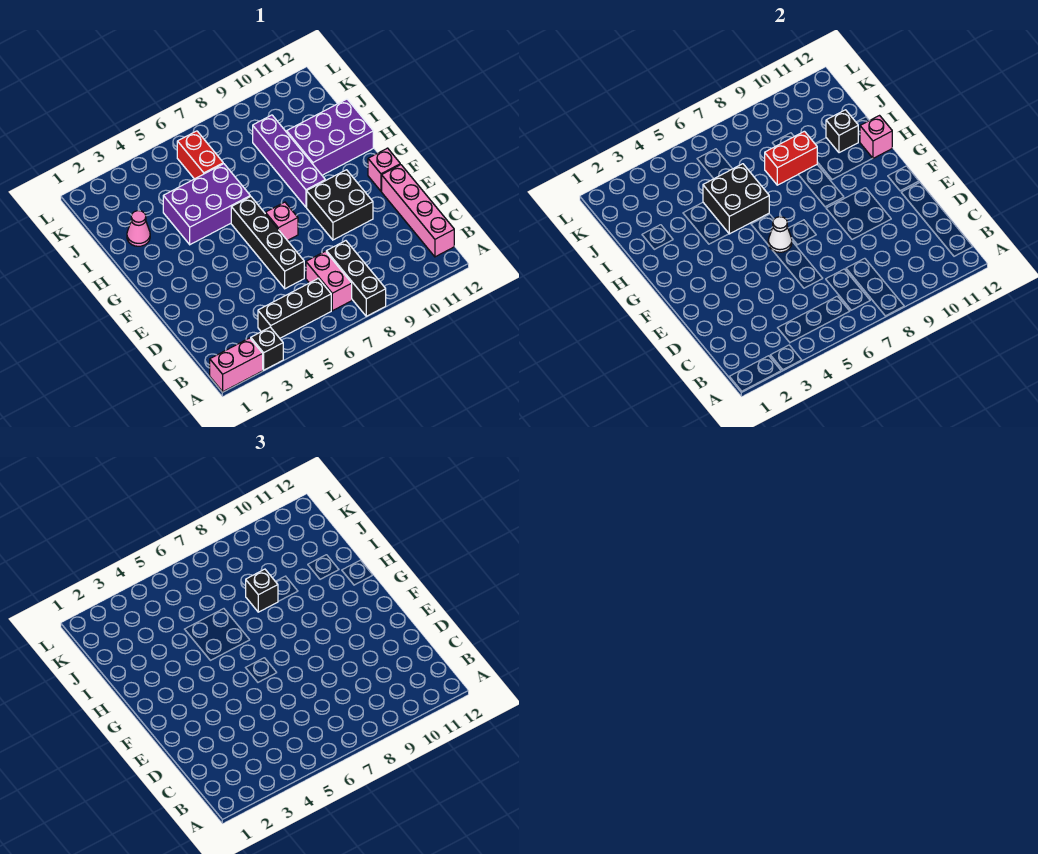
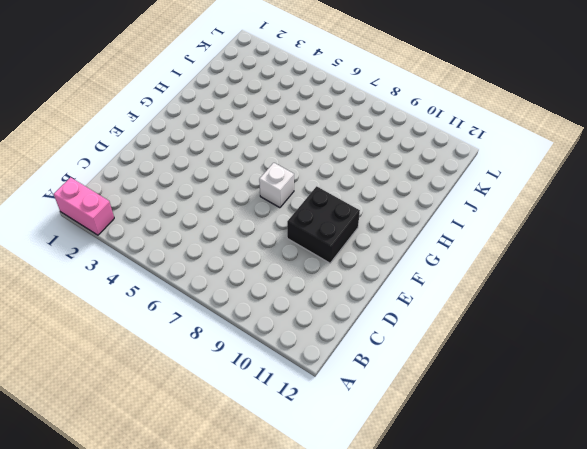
white 1x1 brick [259,163,294,208] -> pink 1x1 brick [265,202,298,241]
none -> black 1x1 brick [251,327,283,370]
none -> black 1x3 brick [326,241,386,316]
none -> black 1x3 brick [258,278,331,338]

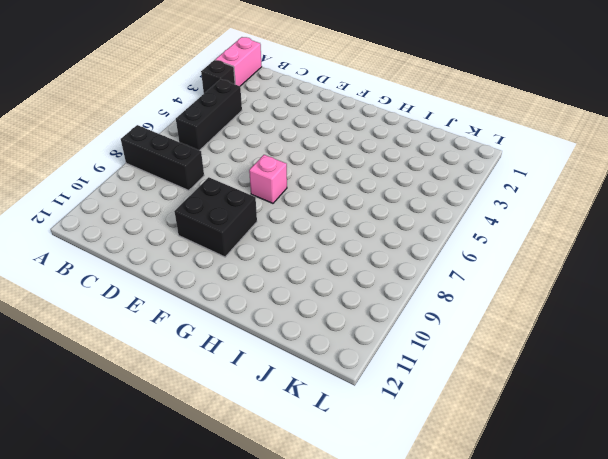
none -> pink 1x2 brick [306,251,352,311]
none -> pink 1x4 brick [382,165,454,257]
none -> black 1x4 brick [231,196,304,289]

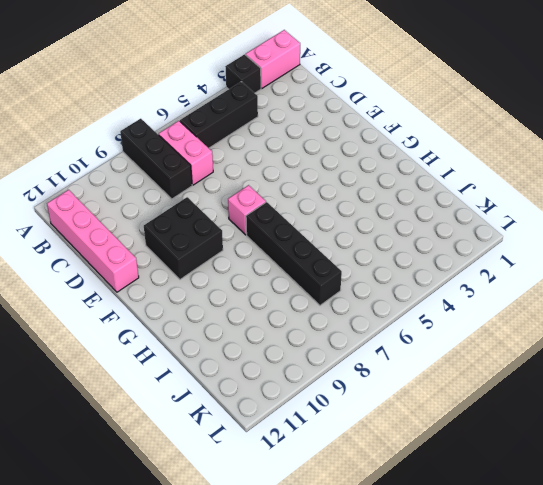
black 1x4 brick [246,202,342,305] -> black 1x4 brick moved to [231,196,304,289]
none -> pink 1x1 brick [368,148,400,191]
none -> purple 1x4 brick [253,115,325,207]
none -> purple 2x3 brick [163,164,250,245]

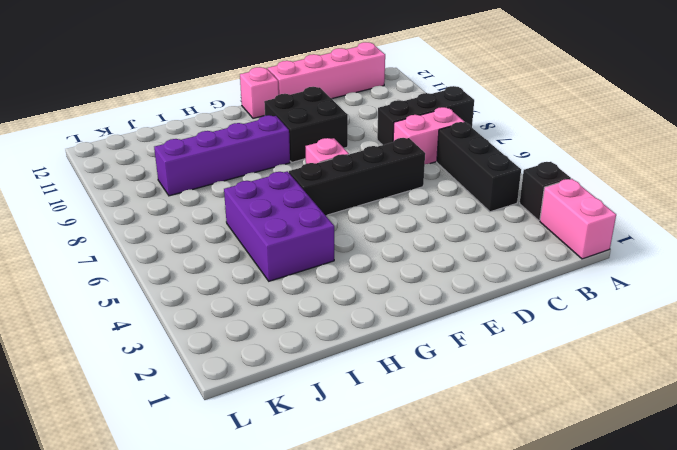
none -> purple 2x3 brick [287,99,373,175]
none -> pink 1x1 cone [127,211,150,246]
none -> red 1x2 brick [177,131,223,179]

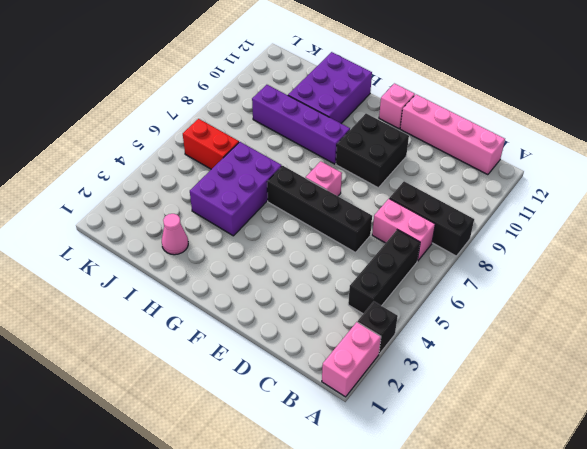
none -> white 1x1 cone [768,217,792,252]
none -> black 2x2 brick [703,164,769,234]
none -> pink 1x1 brick [860,116,892,158]

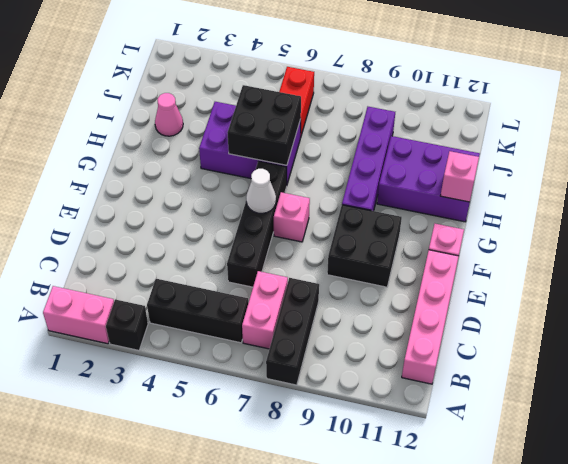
none -> red 1x2 brick [765,131,817,185]
none -> black 1x1 brick [826,110,858,153]
none -> black 1x1 brick [246,569,278,612]

